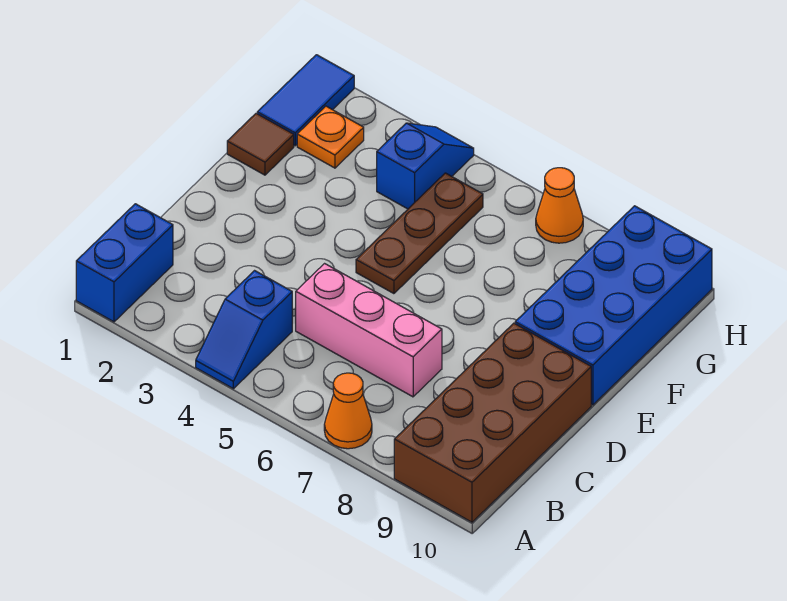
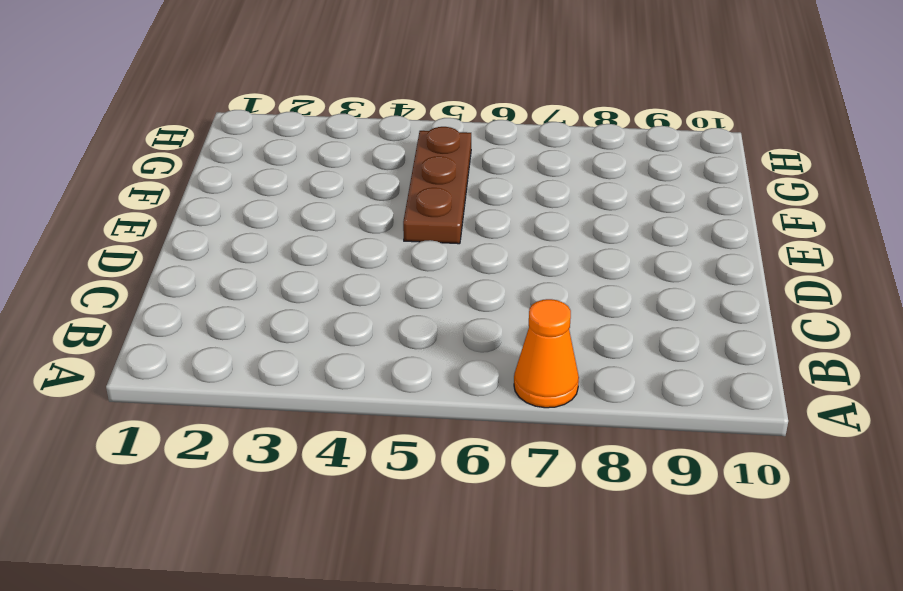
none -> blue 1x2 brick [76,204,173,322]
none -> blue 1x2 slope [196,271,292,389]
none -> brown 2x4 brick [394,323,591,522]

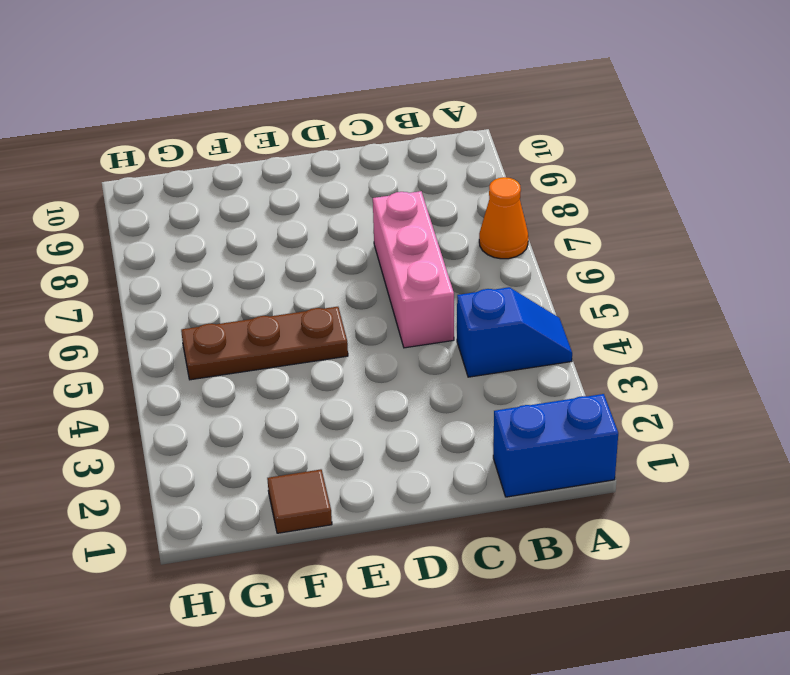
none -> brown 2x4 brick [394,323,591,522]
none -> blue 2x4 brick [515,206,712,405]
none -> blue 1x2 tile [257,55,354,146]

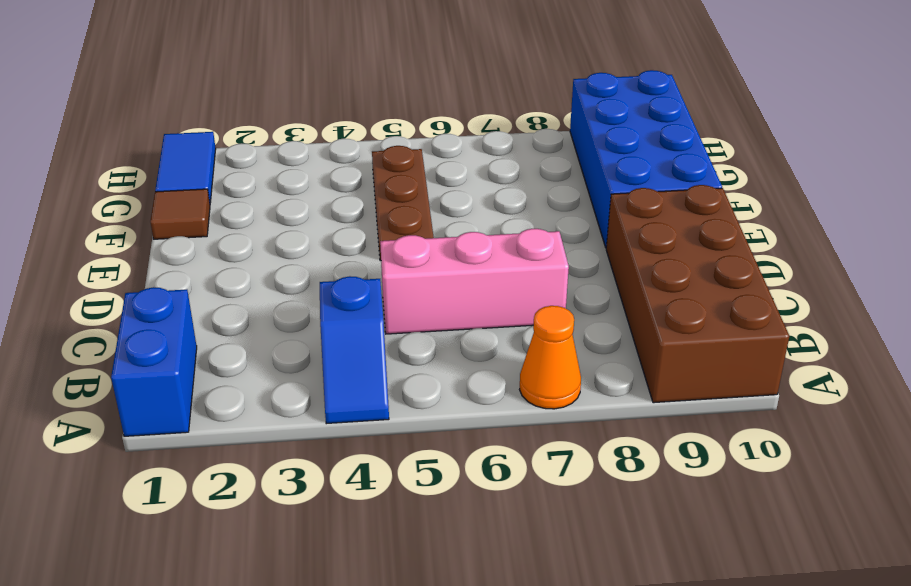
none -> orange 1x1 plate [297,106,364,168]
none -> blue 1x2 slope [377,123,474,209]
none -> orange 1x1 cone [536,168,583,243]

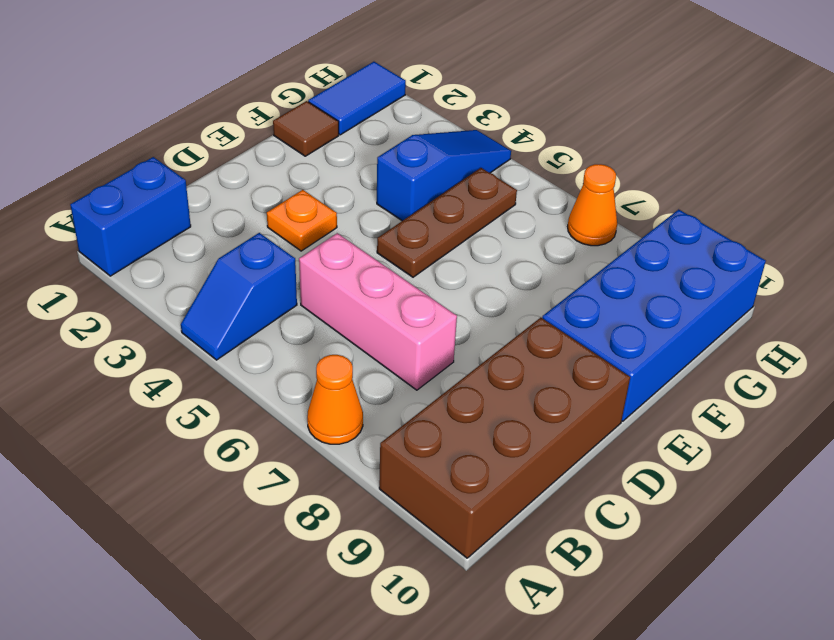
orange 1x1 plate [267,190,337,251] -> orange 1x1 plate moved to [297,106,364,168]
blue 1x3 slope [377,130,511,221] -> blue 1x2 slope [377,123,474,209]

